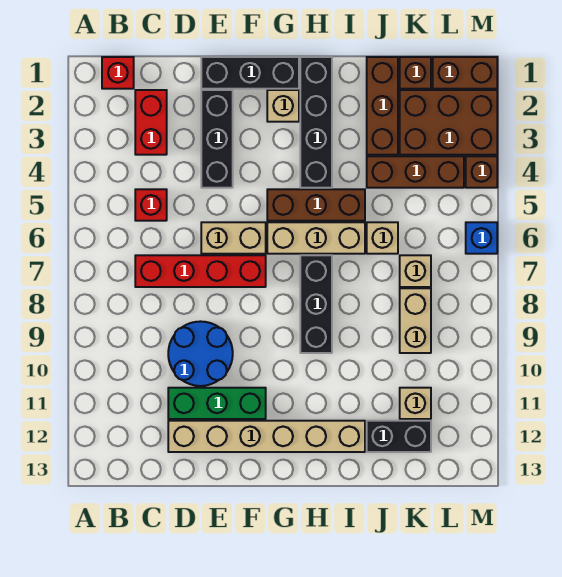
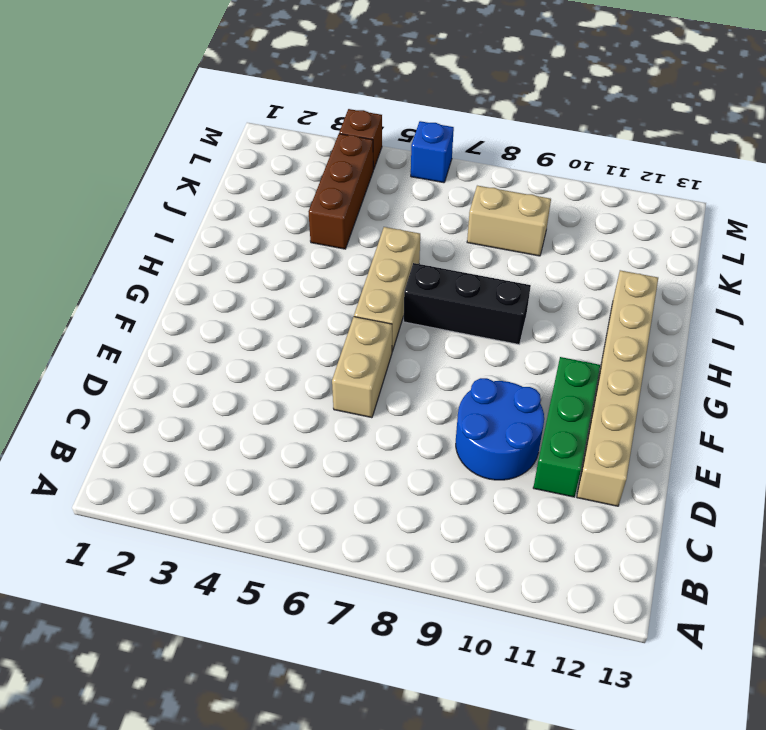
none -> red 1x1 brick [102,57,134,89]
none -> red 1x2 brick [135,90,167,155]
none -> red 1x1 brick [135,189,167,221]

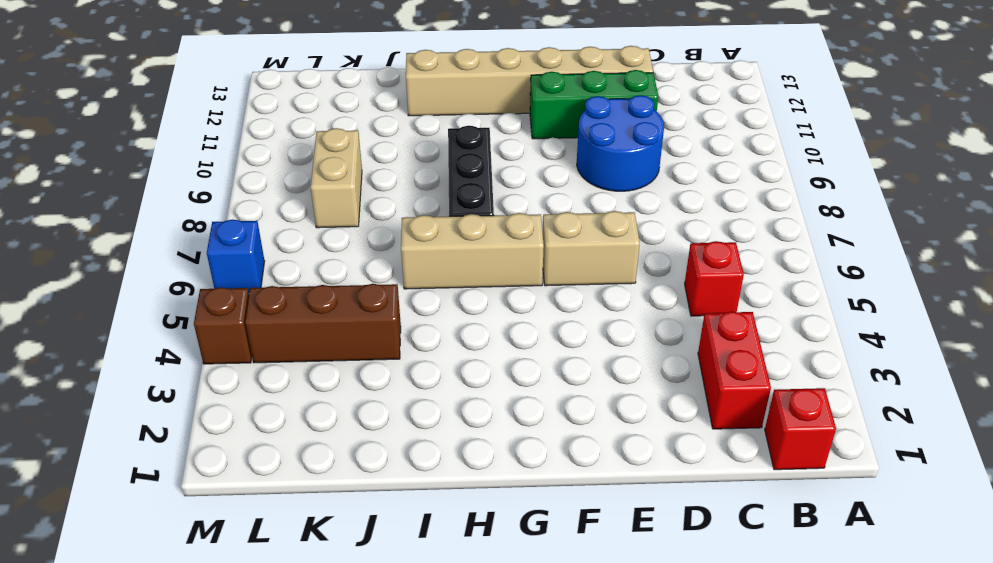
none -> red 1x4 brick [135,255,266,287]
none -> black 1x3 brick [201,57,299,89]
none -> black 1x3 brick [201,90,233,188]

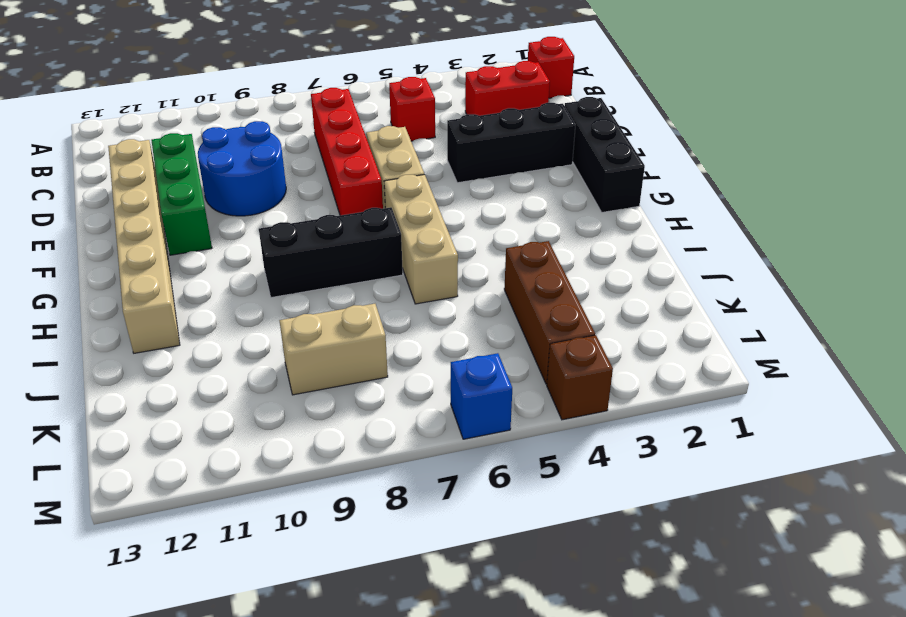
none -> tan 1x1 brick [267,90,299,122]
none -> brown 1x3 brick [267,189,365,221]
none -> black 1x4 brick [300,57,332,188]

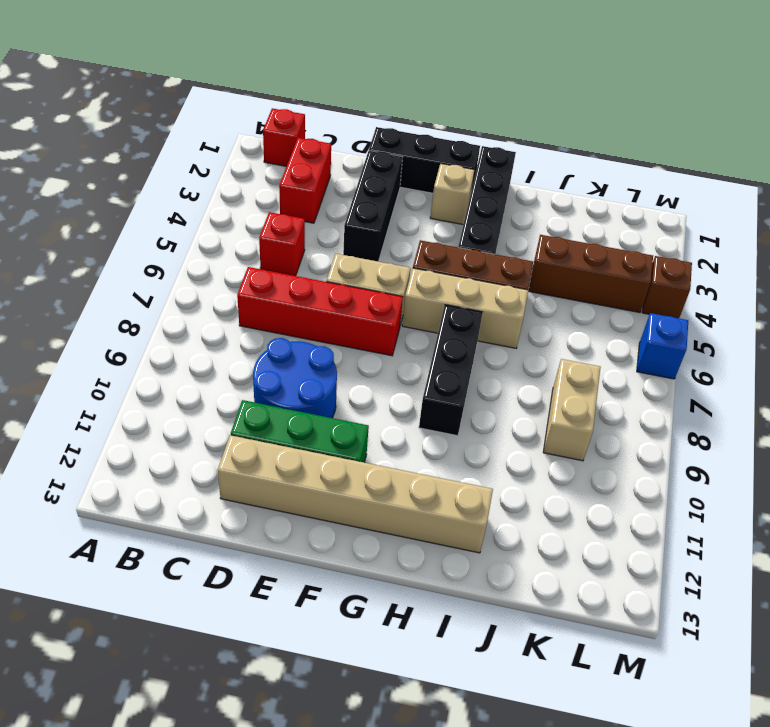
none -> brown 1x3 brick [367,57,398,155]
none -> tan 1x1 brick [367,222,398,254]
none -> black 1x2 brick [367,421,431,452]

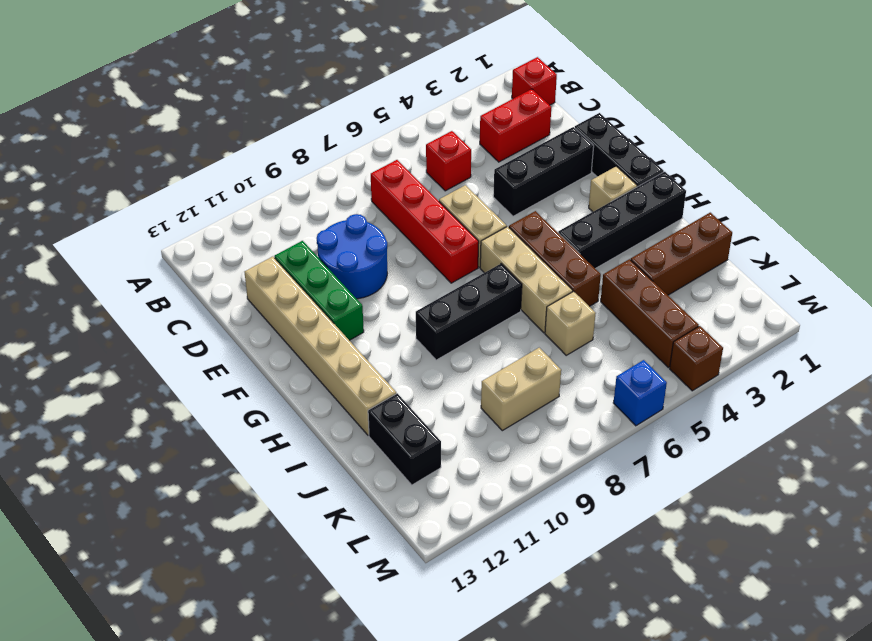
none -> brown 1x1 brick [400,57,431,89]
none -> brown 2x3 brick [400,90,497,155]
none -> tan 1x1 brick [400,255,431,287]

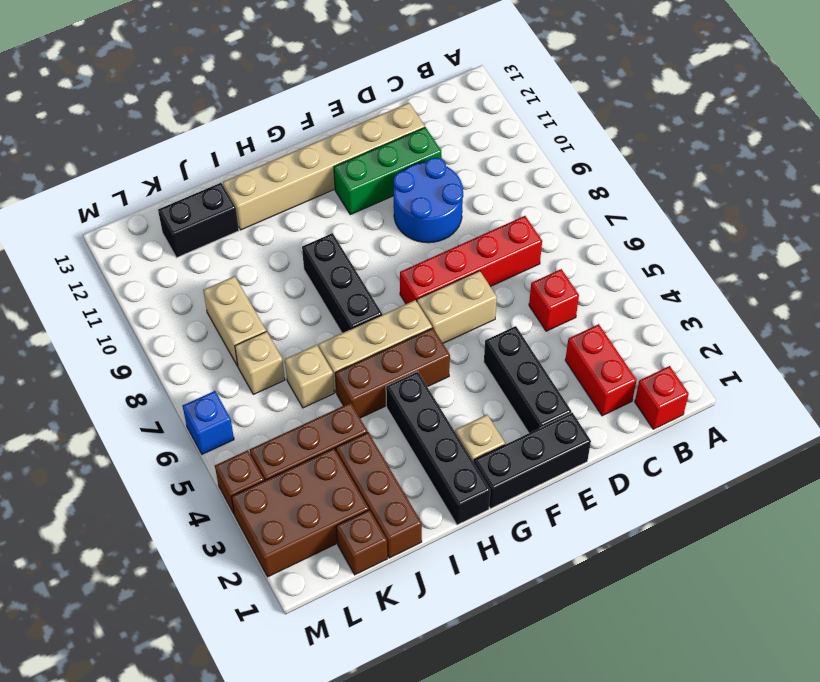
none -> tan 1x1 brick [400,388,431,419]
none -> brown 1x2 brick [433,57,497,89]

